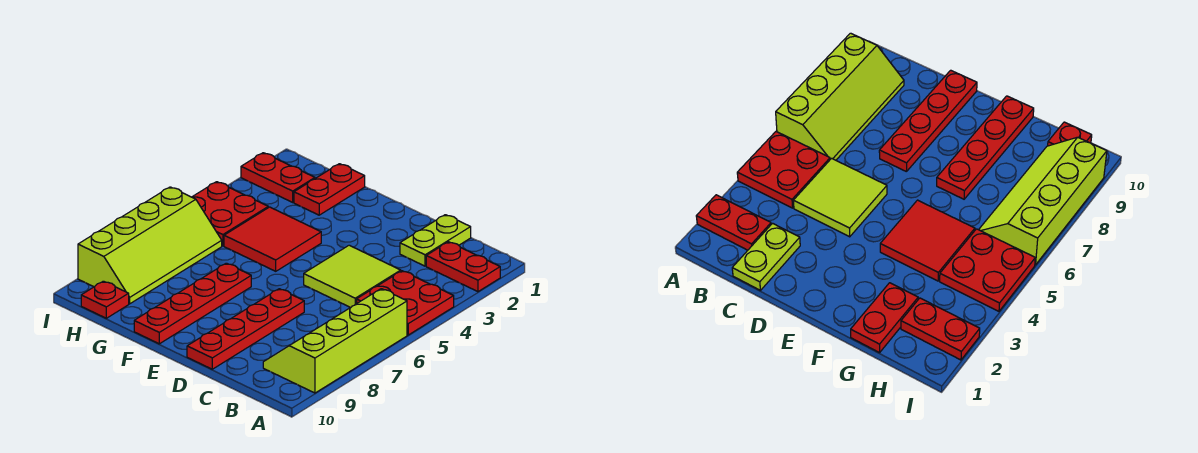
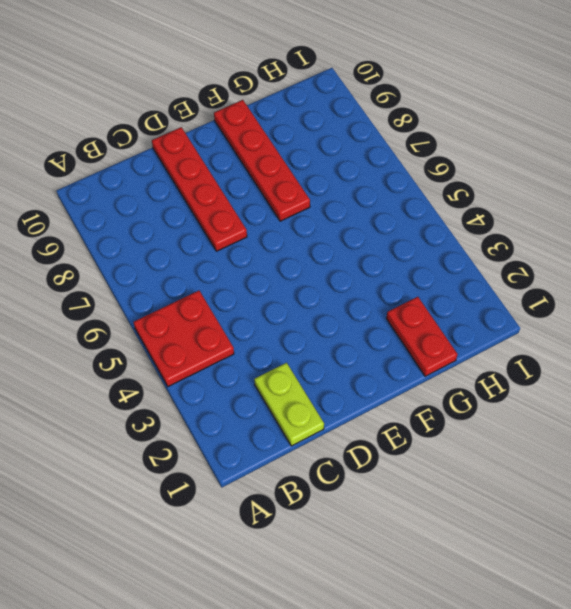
none -> red 1x2 plate [426,242,500,292]
none -> lime 2x4 slope [263,289,407,393]
none -> lime 2x2 tile [304,245,401,308]

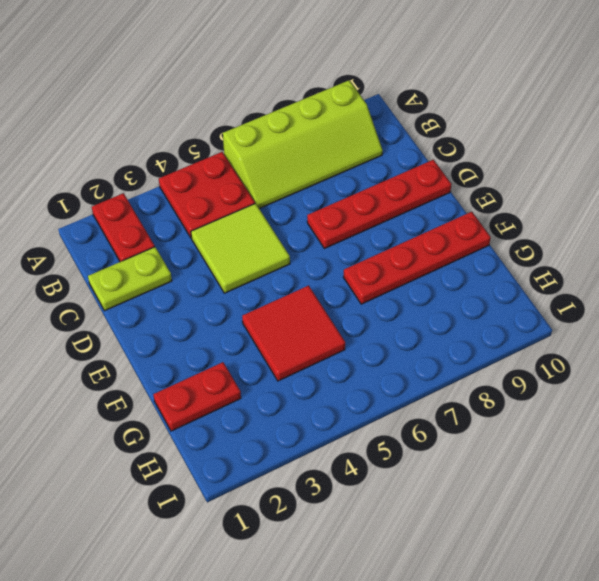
none -> red 1x2 plate [241,153,315,202]
none -> red 2x2 plate [193,182,268,246]
none -> lime 2x4 slope [78,187,222,304]

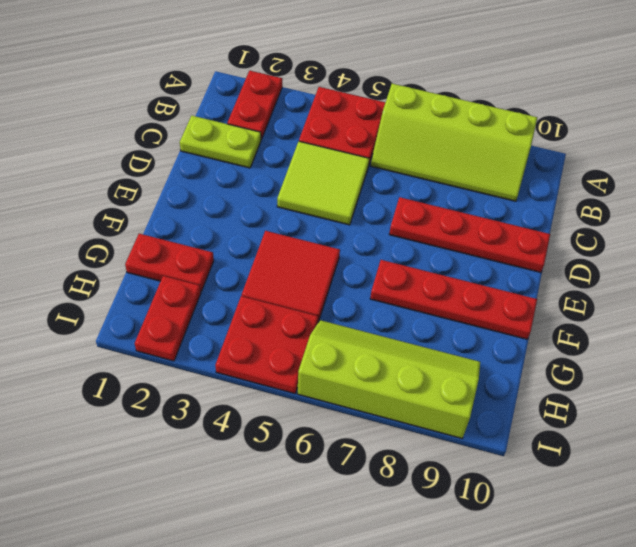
none -> red 1x1 plate [81,281,129,318]

